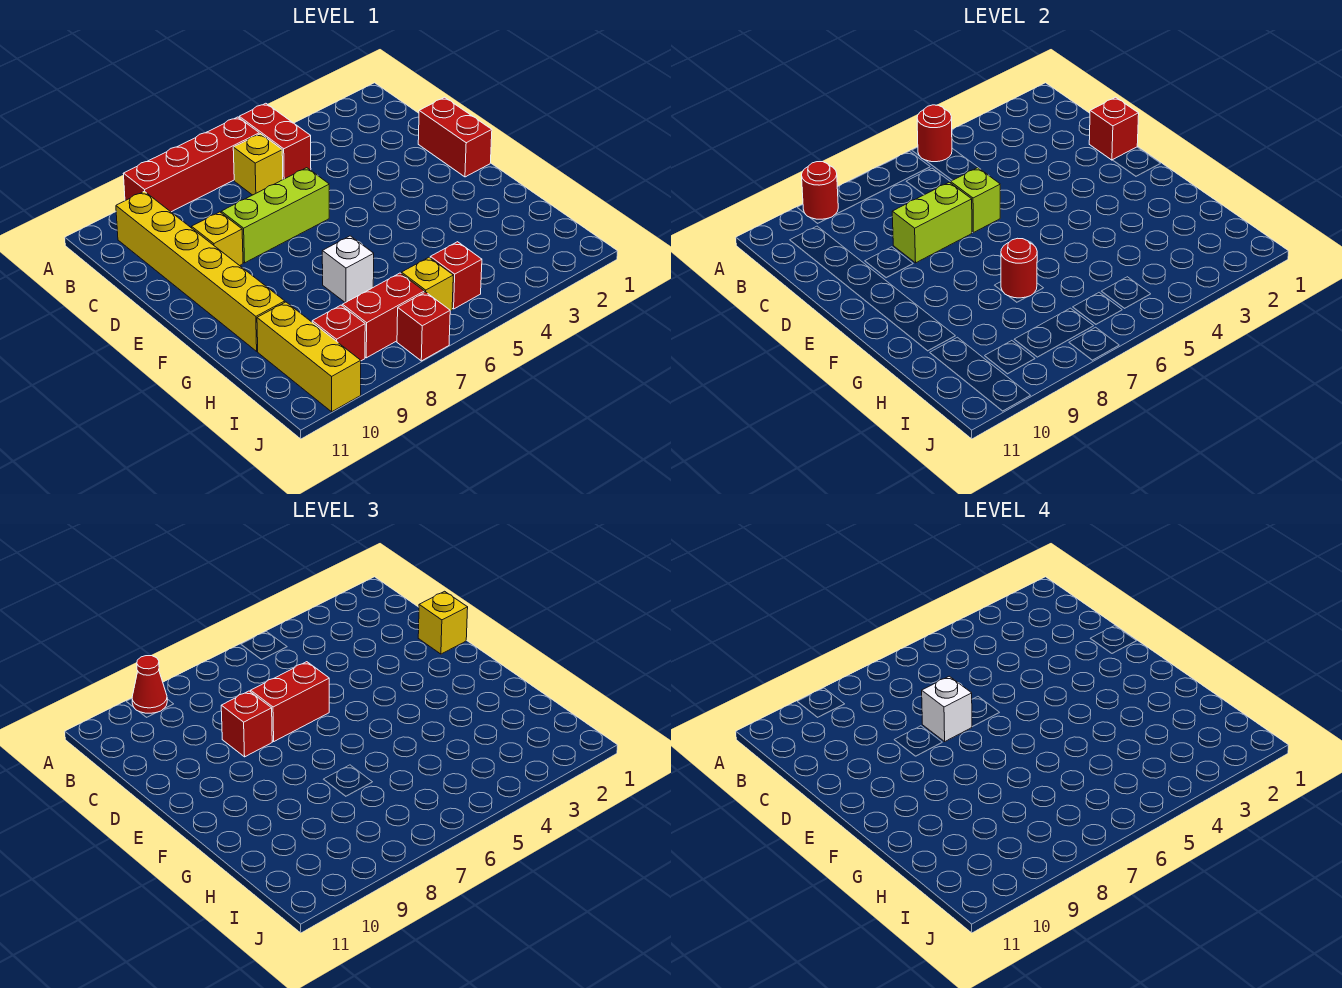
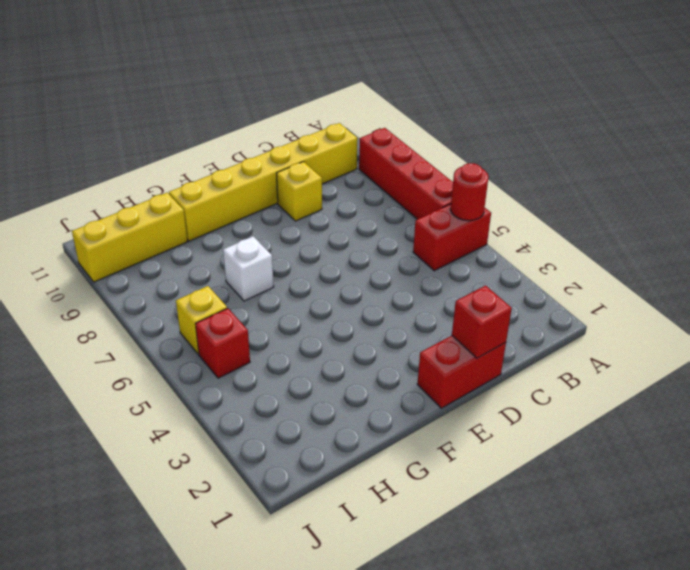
none -> yellow 1x1 brick [233,134,283,195]
none -> lime 1x3 brick [221,168,329,263]
none -> red 1x2 brick [342,273,424,358]

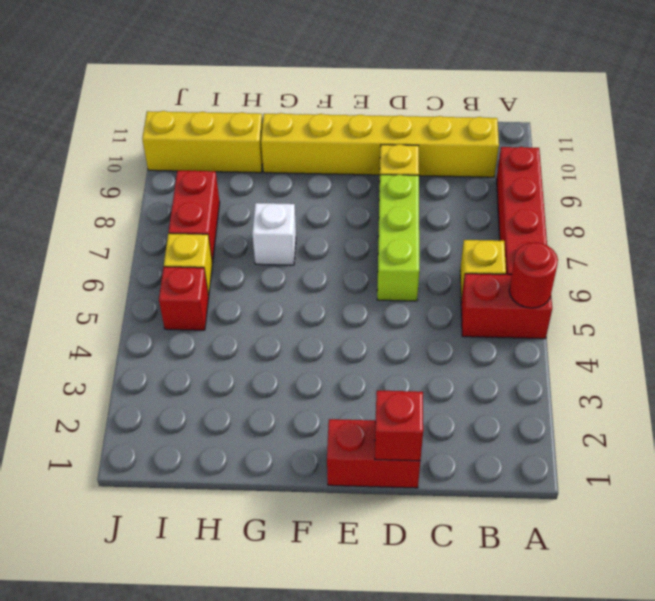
none -> red 1x1 brick [312,305,365,361]
none -> red 1x1 brick [397,292,450,361]
none -> red 1x1 round brick [802,162,838,219]

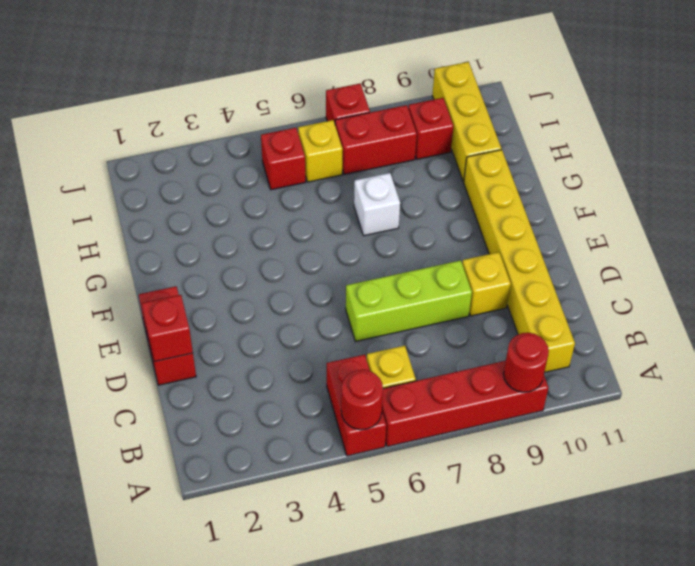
none -> lime 1x1 brick [951,168,1000,233]
none -> lime 1x2 brick [892,182,972,263]
none -> red 1x1 round brick [1001,238,1037,298]

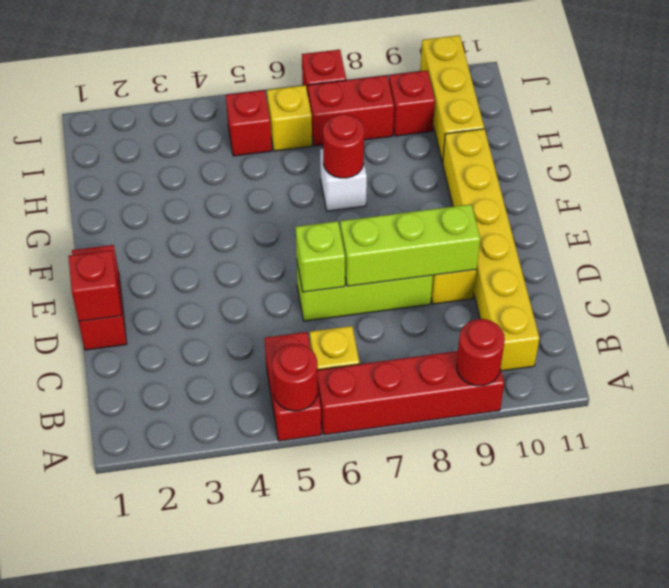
lime 1x3 brick [340,204,480,286] -> lime 1x2 brick [892,182,972,263]
none -> red 1x1 cone [132,656,167,713]
none -> yellow 1x1 brick [418,591,468,654]
none -> red 1x2 brick [251,662,329,741]

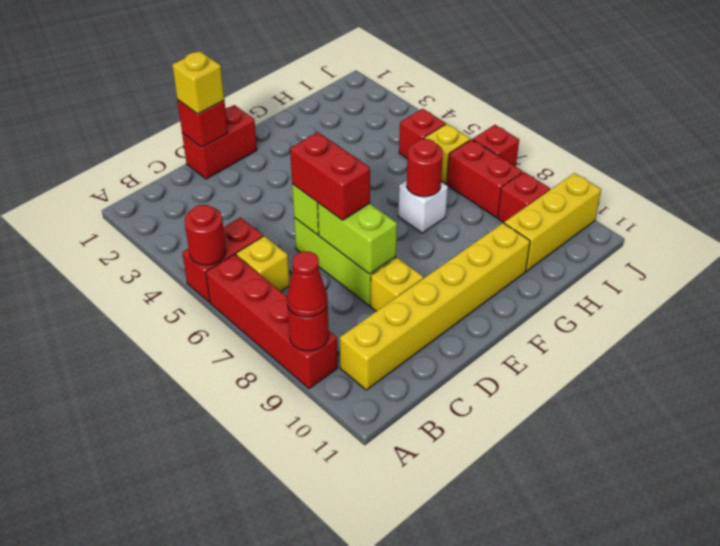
none -> red 1x1 brick [221,691,272,757]
none -> white 1x1 brick [922,676,972,741]

